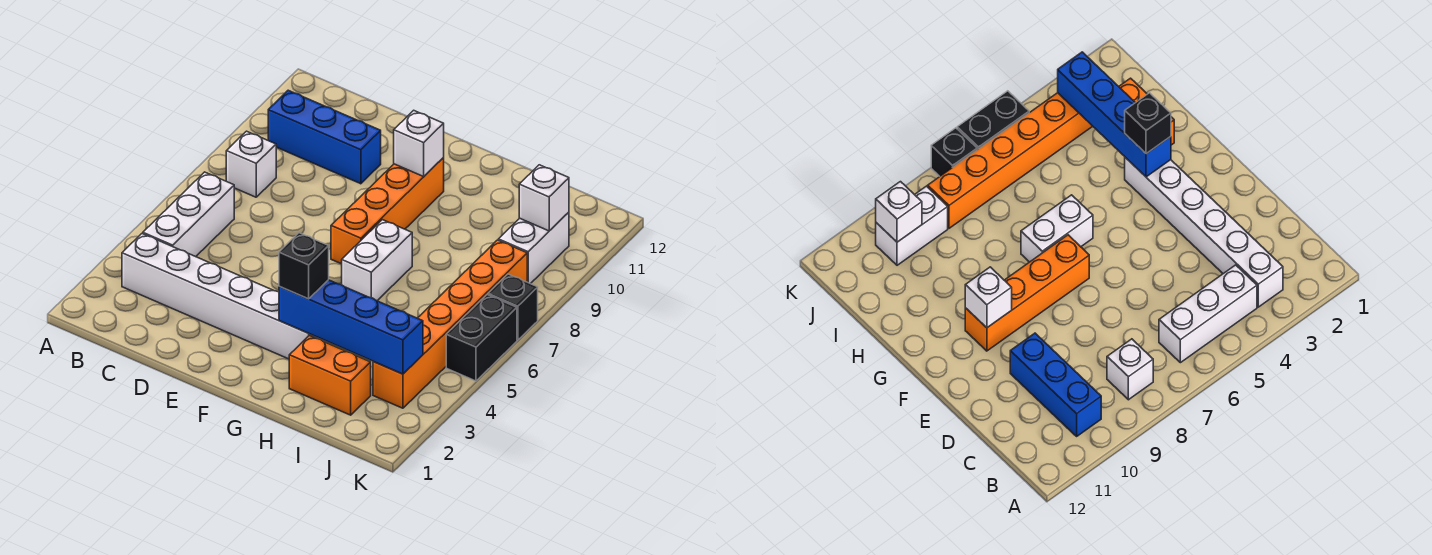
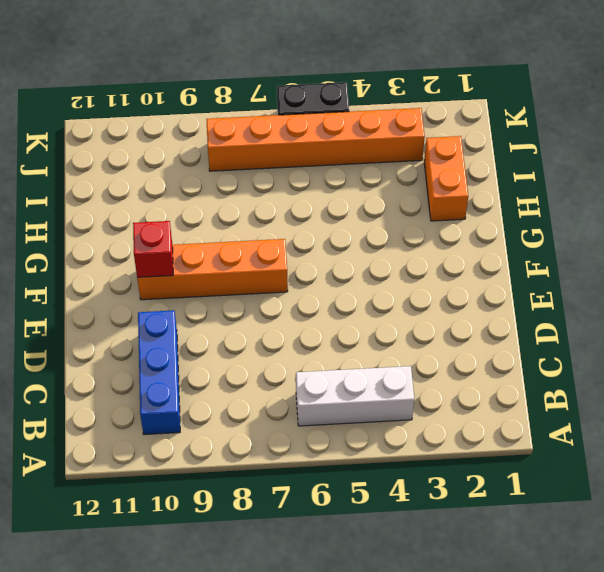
red 1x1 brick [133,221,173,278] -> white 1x1 brick [394,110,444,177]
none -> white 1x6 brick [122,234,329,359]
none -> white 1x1 brick [226,131,276,197]
none -> white 1x2 brick [342,220,412,301]

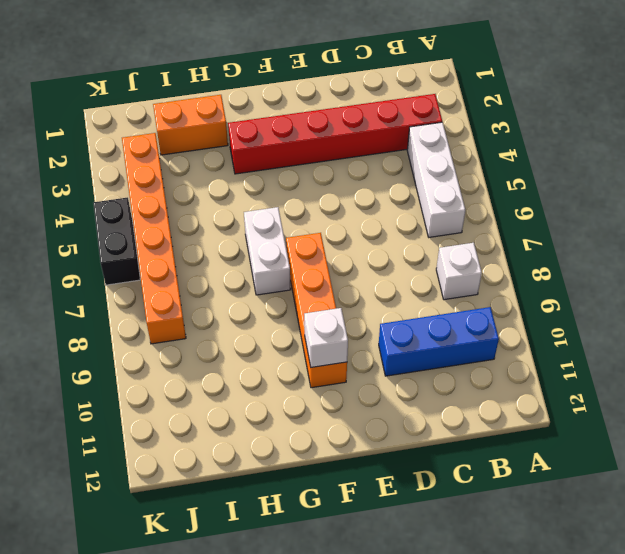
red 1x6 brick [228,94,442,174] -> white 1x6 brick [122,234,329,359]
none -> white 1x2 brick [498,212,569,284]
none -> black 1x1 brick [488,274,538,340]
none -> blue 1x4 brick [279,280,423,374]

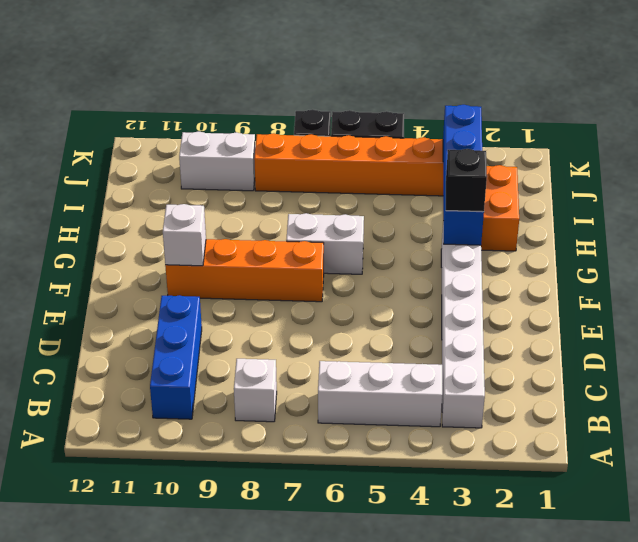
none -> white 1x1 brick [519,165,569,231]

